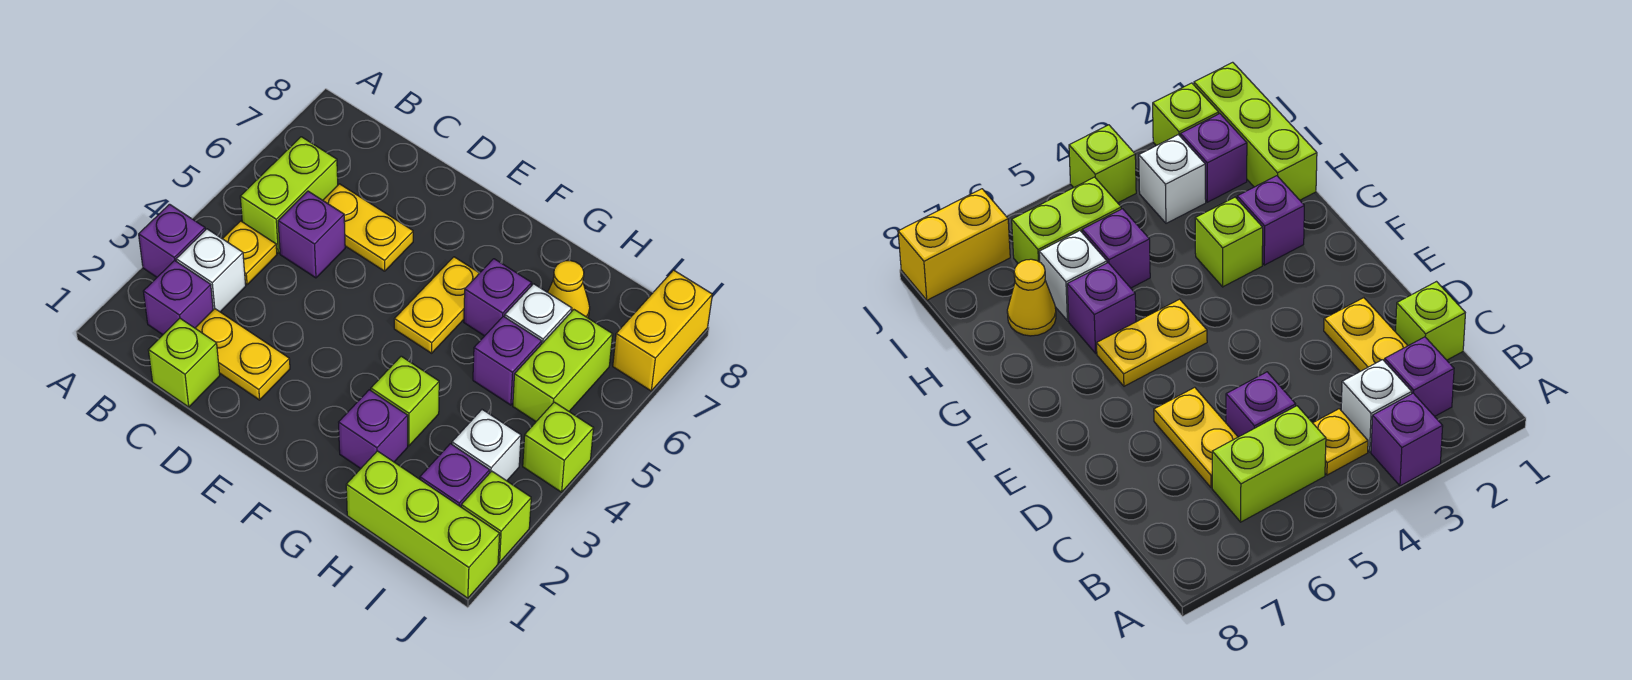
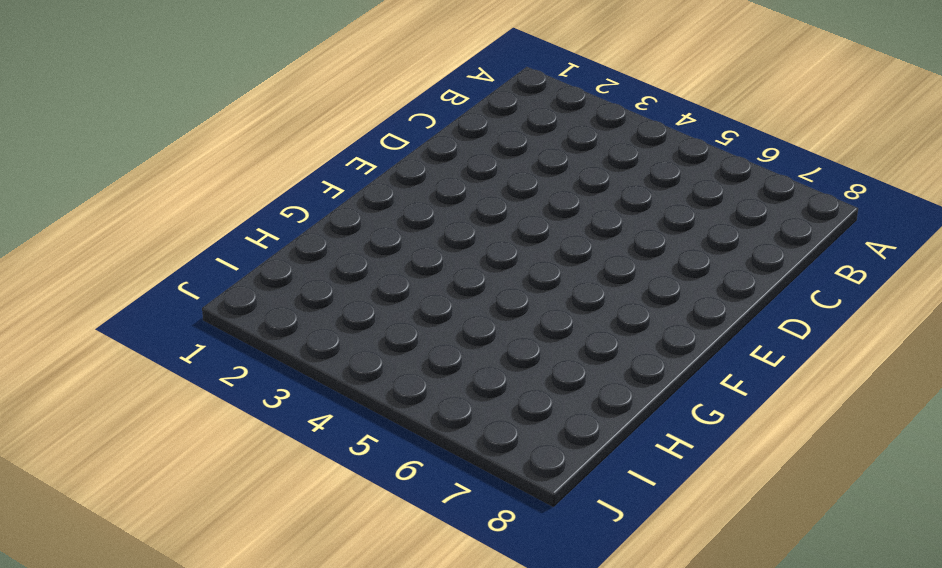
none -> purple 1x1 brick [139,204,205,277]
none -> purple 1x1 brick [143,260,213,335]
none -> white 1x1 brick [176,229,246,312]

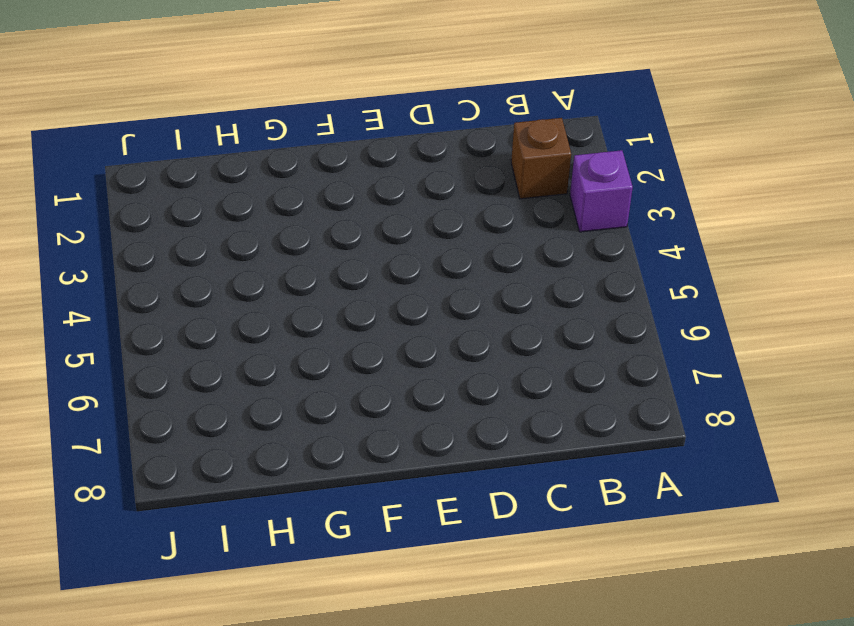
brown 1x1 brick [511,118,571,199] -> purple 1x1 brick [143,260,213,335]
none -> white 1x1 brick [176,229,246,312]
none -> yellow 1x1 plate [223,221,277,285]
none -> lime 1x2 brick [240,137,338,253]

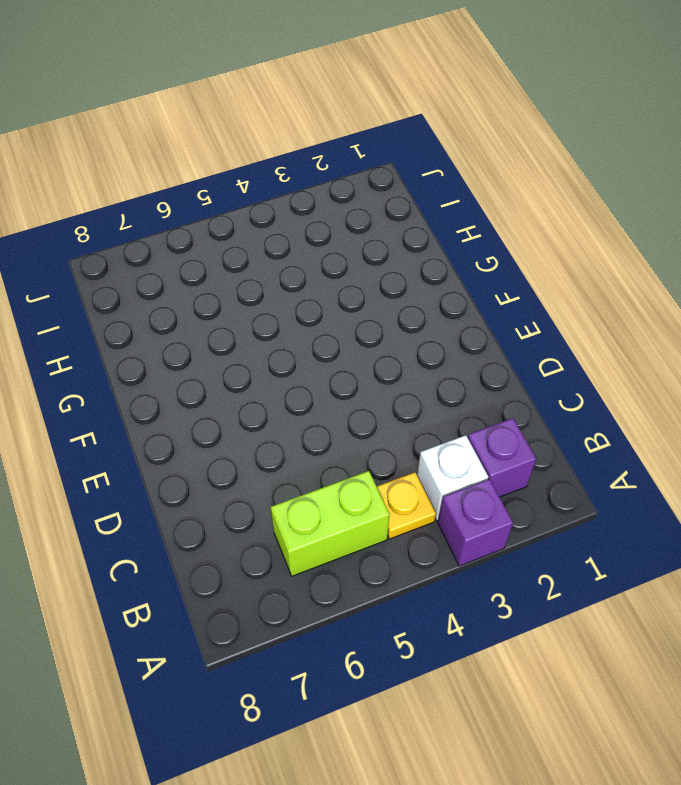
none -> lime 1x1 brick [148,318,220,407]
none -> yellow 1x2 plate [195,309,290,400]
none -> purple 1x1 brick [278,191,345,278]

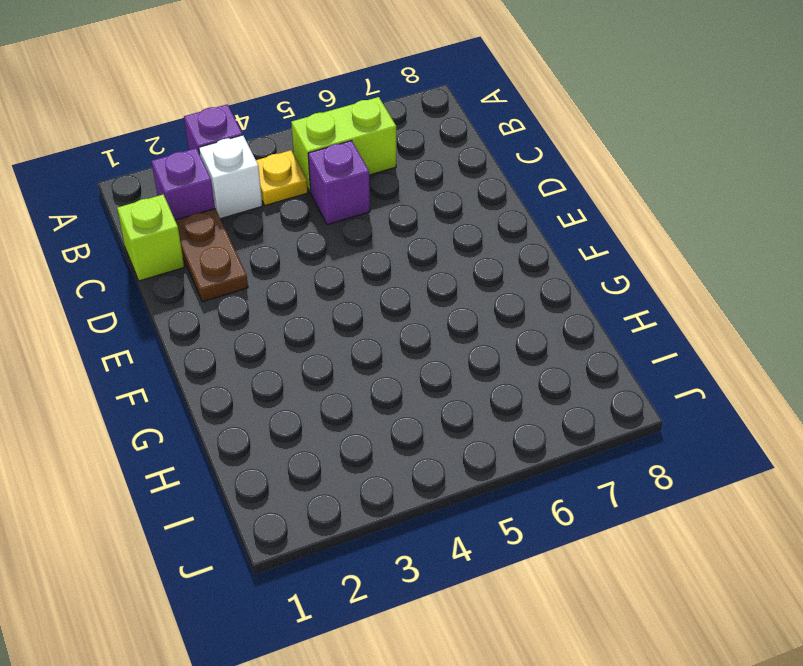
brown 1x2 plate [175,209,248,302] -> yellow 1x2 plate [195,309,290,400]
none -> yellow 1x2 plate [323,184,413,271]
none -> yellow 1x2 plate [394,257,479,353]
none -> purple 1x1 brick [339,390,408,469]

